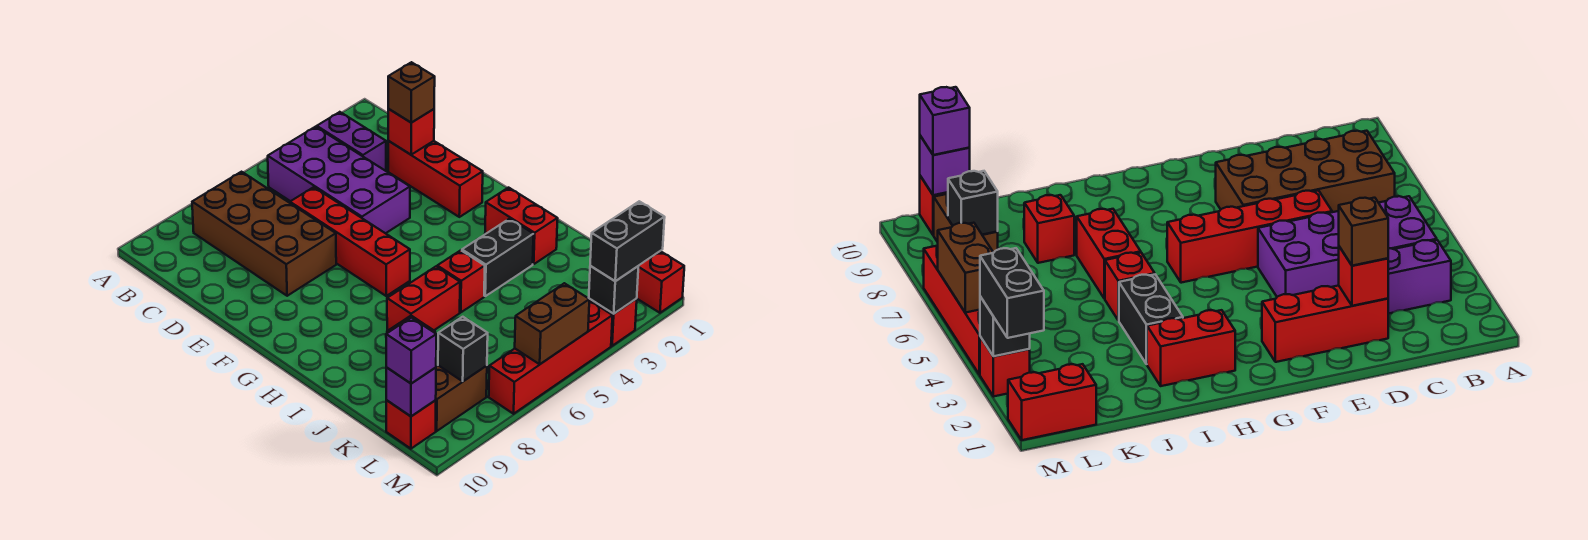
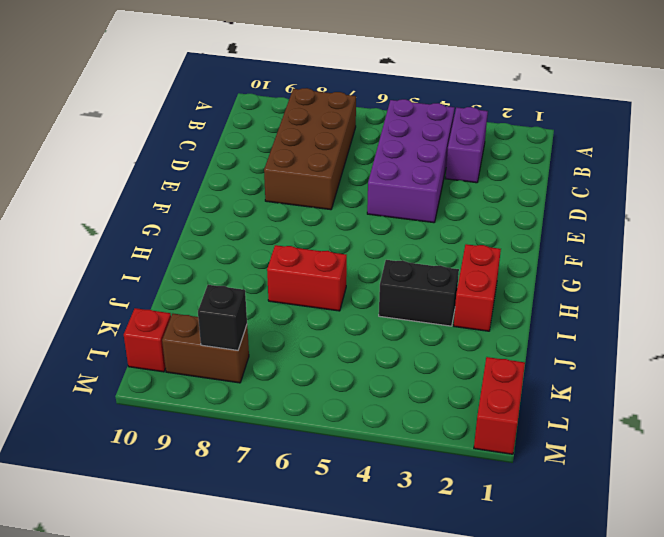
none -> red 1x3 brick [388,141,483,217]
none -> red 1x4 brick [290,187,410,296]
none -> red 1x1 brick [437,250,485,312]

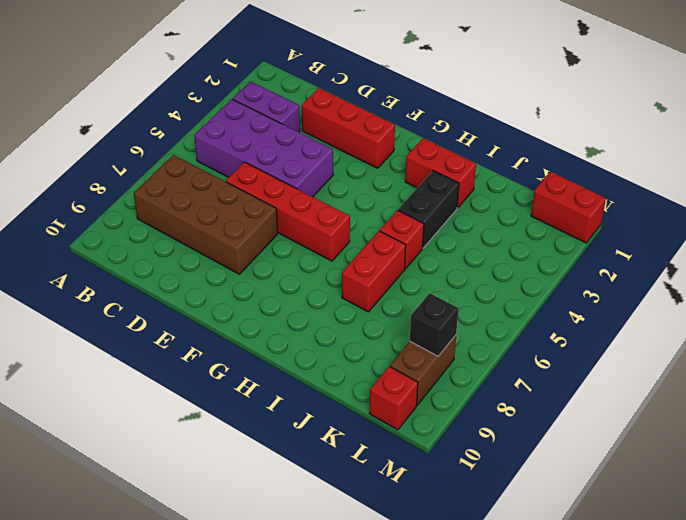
none -> red 1x1 brick [1024,195,1074,263]
none -> red 1x1 brick [589,299,637,346]
none -> red 1x4 brick [489,300,613,414]

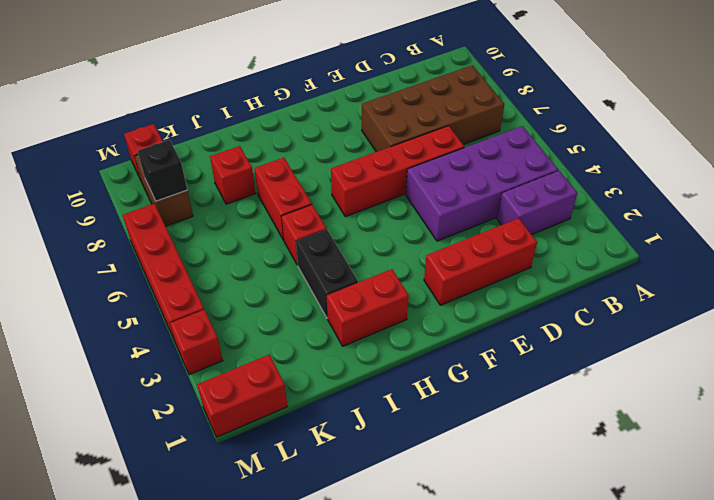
none -> red 1x1 brick [388,109,434,155]
none -> purple 1x1 brick [386,367,436,416]
none -> black 1x1 brick [589,266,638,314]

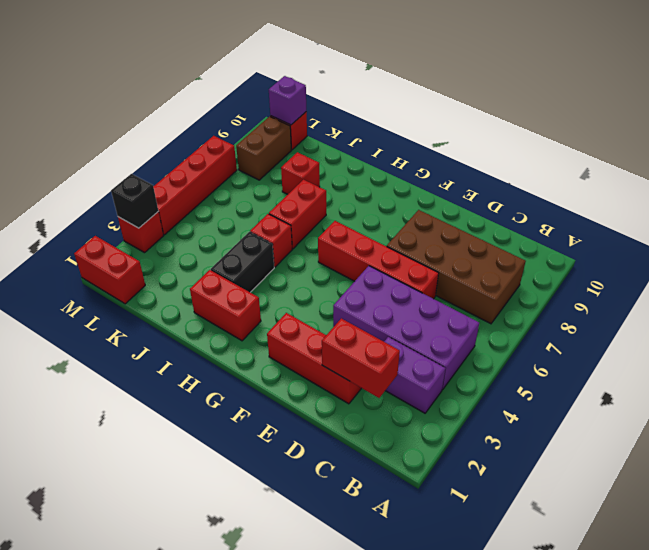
red 1x2 brick [322,318,400,398] -> red 1x1 brick [388,109,434,155]
none -> black 1x1 brick [438,317,488,381]
none -> brown 1x2 brick [515,283,589,364]
none -> brown 1x1 brick [388,62,435,123]

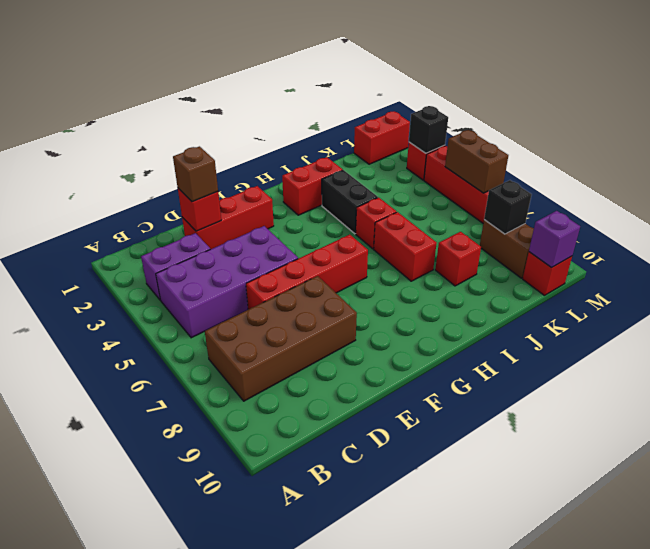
none -> purple 1x1 brick [386,318,436,384]
none -> black 1x2 brick [590,201,665,281]

